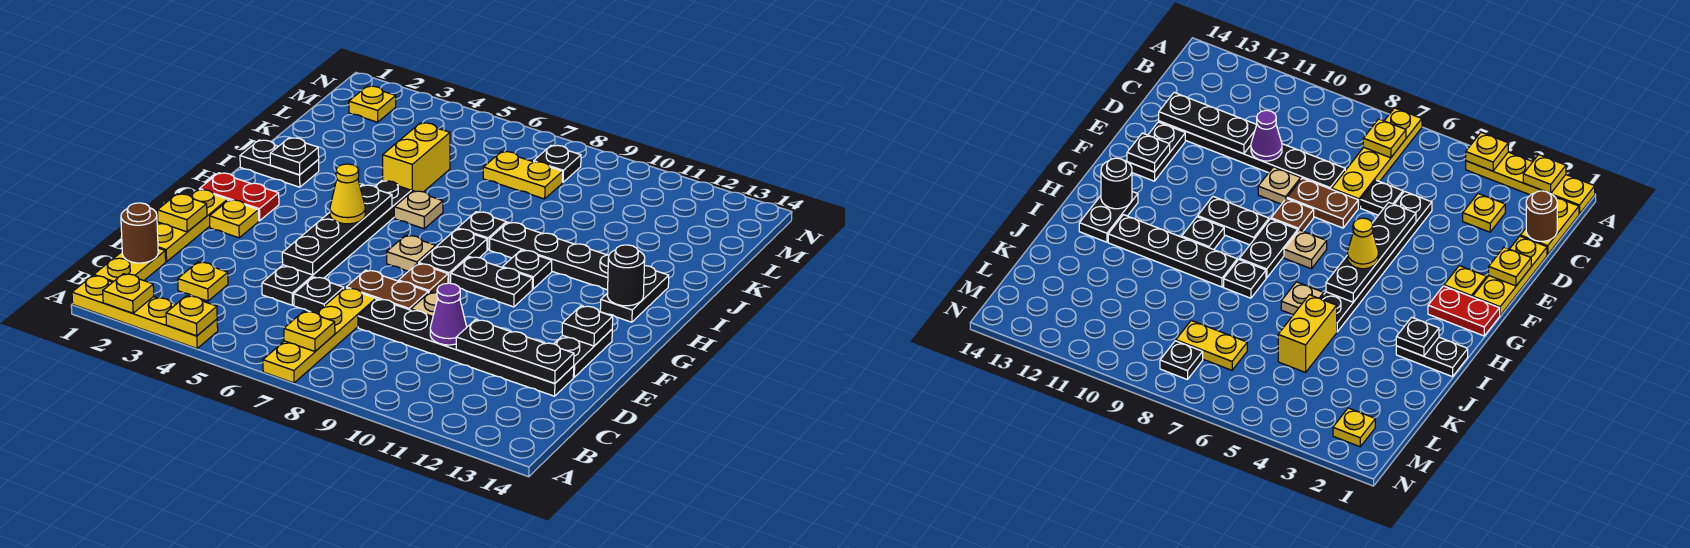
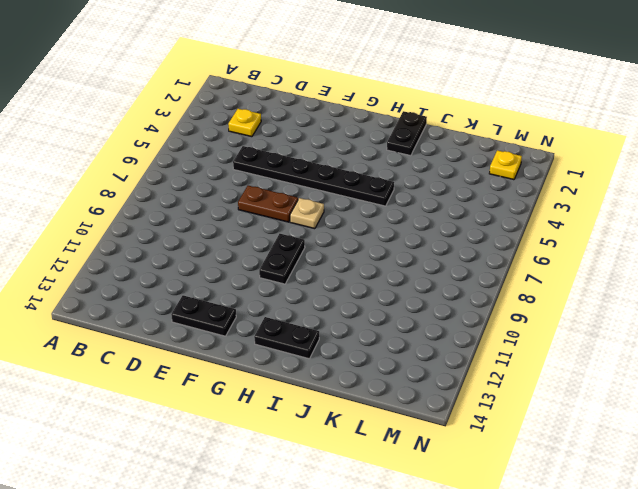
brown 1x2 plate [238,186,298,222] -> brown 1x2 plate turned to [346,270,428,310]
none -> yellow 1x4 plate [72,276,218,348]
none -> yellow 1x4 plate [263,288,376,383]
none -> yellow 1x2 plate [94,248,166,282]
none -> yellow 1x3 plate [157,189,228,262]

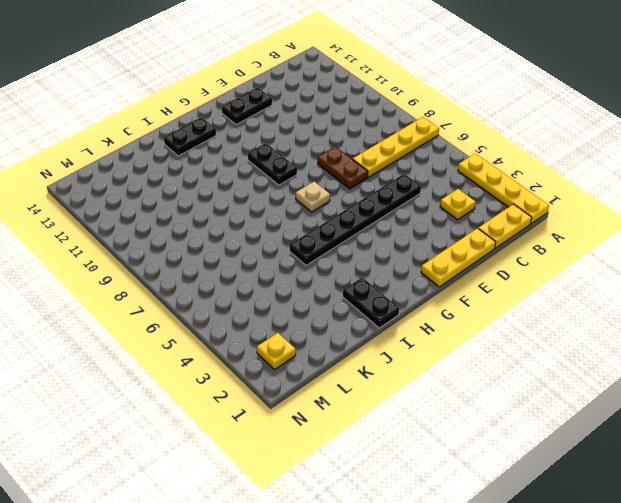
none -> black 1x1 plate [294,277,344,313]
none -> black 1x6 plate [358,299,574,396]
none -> tan 1x1 plate [411,292,438,318]
none -> yellow 1x1 plate [210,200,259,238]

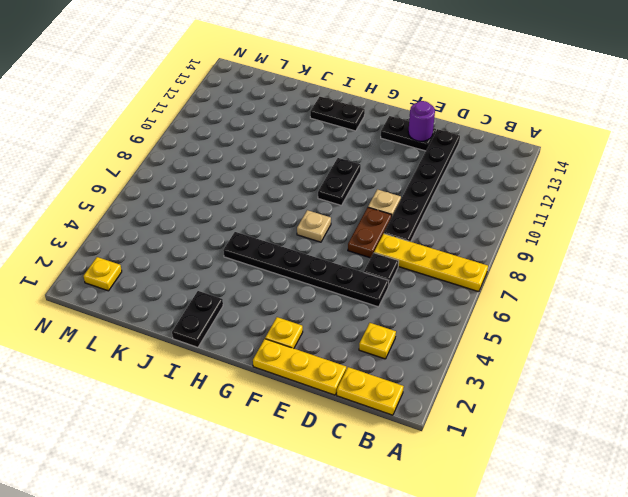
purple 1x1 round brick [408,101,435,141] -> none
none -> yellow 1x4 plate [72,276,218,348]
none -> brown 1x1 plate [399,263,448,293]
none -> red 1x2 plate [199,173,279,221]
none -> black 1x2 plate [419,229,487,283]

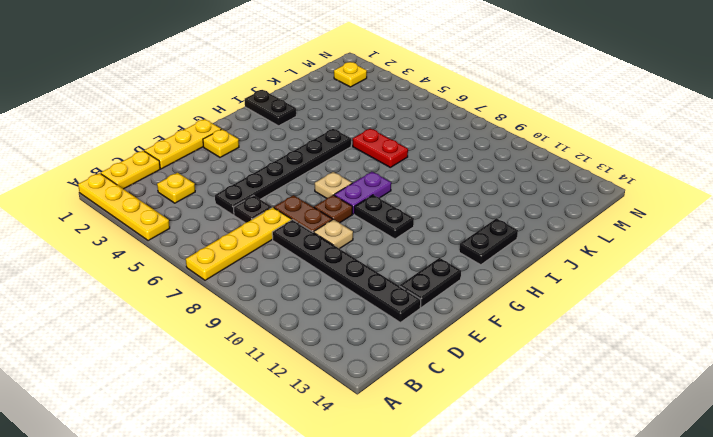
purple 1x2 plate [334,172,391,214] -> black 1x2 plate [419,229,487,283]
red 1x2 plate [353,129,408,167] -> red 1x2 plate moved to [199,173,279,221]
none -> black 1x1 plate [503,250,552,289]
none -> tan 1x1 plate [394,191,443,229]
none -> black 1x1 plate [458,212,506,250]
none -> black 1x4 plate [490,222,609,290]

